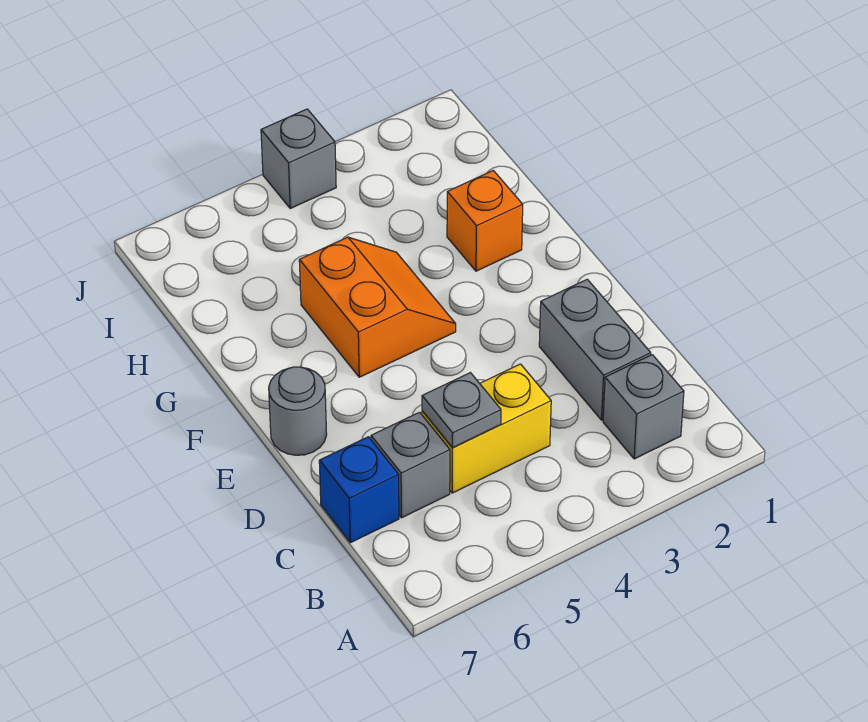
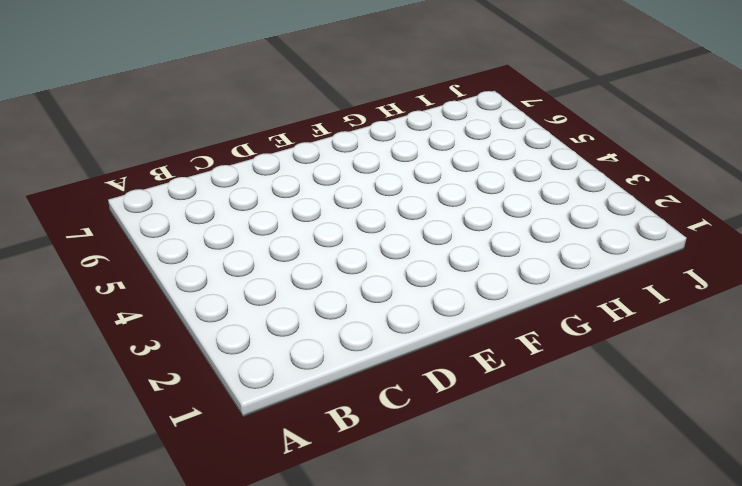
none -> grey 1x1 brick [603,355,684,459]
none -> grey 1x2 brick [539,279,651,420]

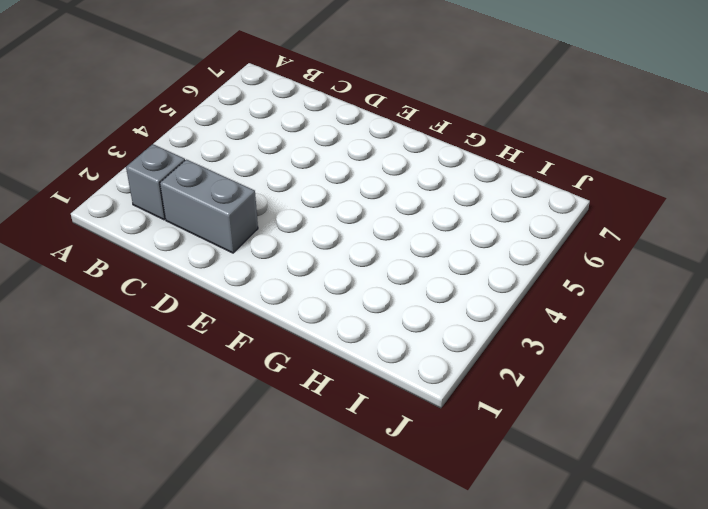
none -> yellow 1x2 brick [422,364,551,493]
none -> grey 1x1 brick [371,412,450,518]

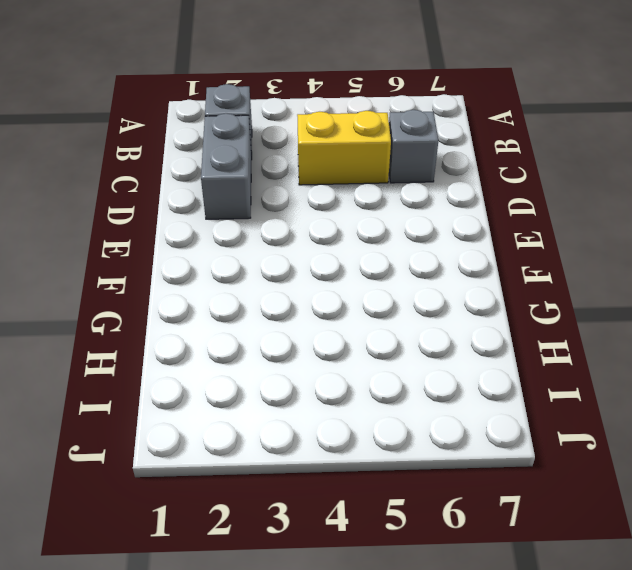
none -> blue 1x1 brick [319,437,399,543]
none -> grey 1x1 round brick [269,367,327,455]

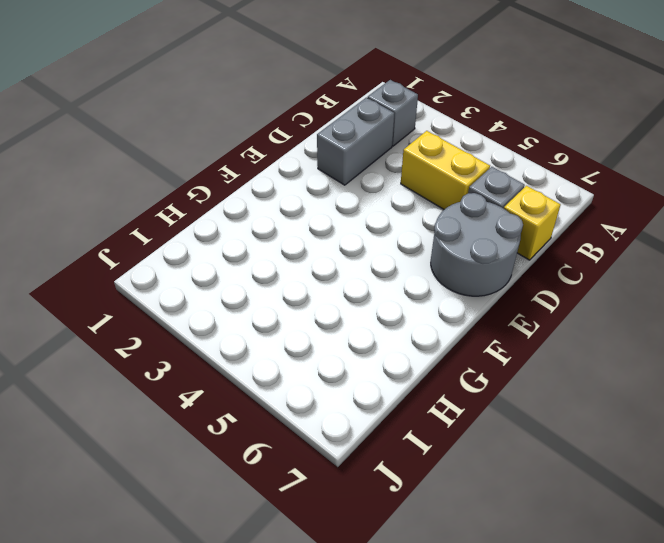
yellow 1x1 brick [504,186,561,260] -> blue 1x1 brick [319,437,399,543]
grey 2x2 round brick [431,193,523,296] -> grey 1x1 round brick [269,367,327,455]
none -> orange 2x2 slope [299,237,456,377]
none -> orange 1x1 brick [447,171,523,271]

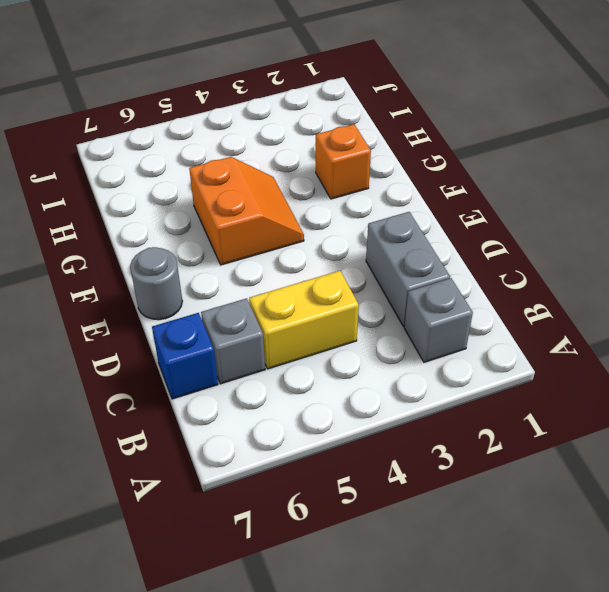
none -> grey 1x1 brick [261,109,336,208]
none -> grey 1x1 plate [422,373,501,448]

